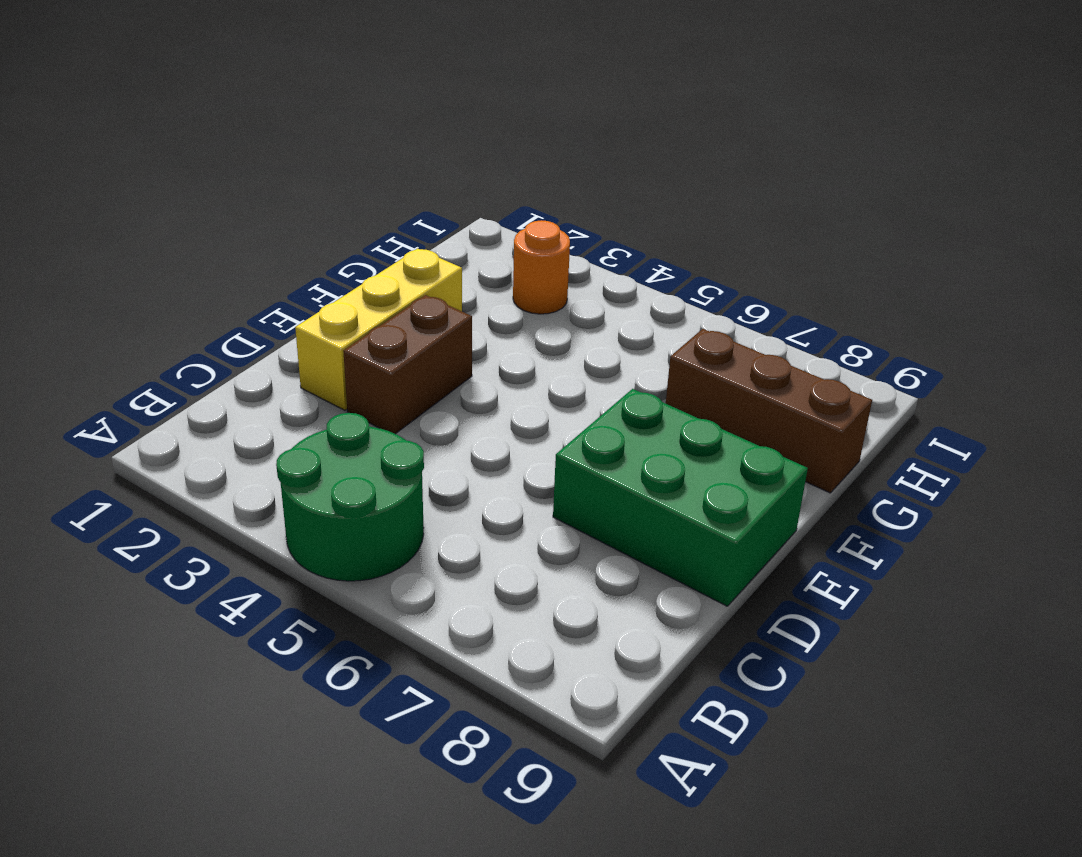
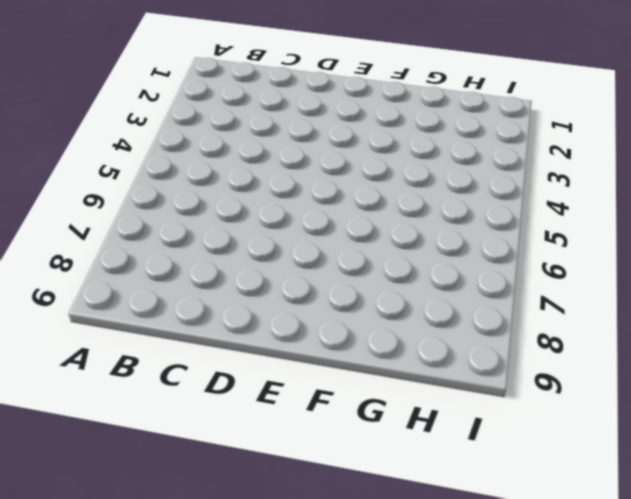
none -> green 2x2 round brick [276,413,424,581]
none -> yellow 1x3 brick [295,248,462,410]

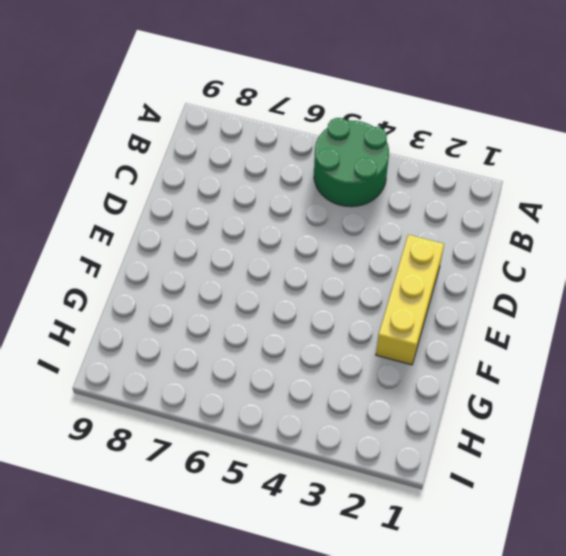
none -> brown 1x2 brick [343,295,472,434]
none -> green 2x3 brick [553,389,808,606]

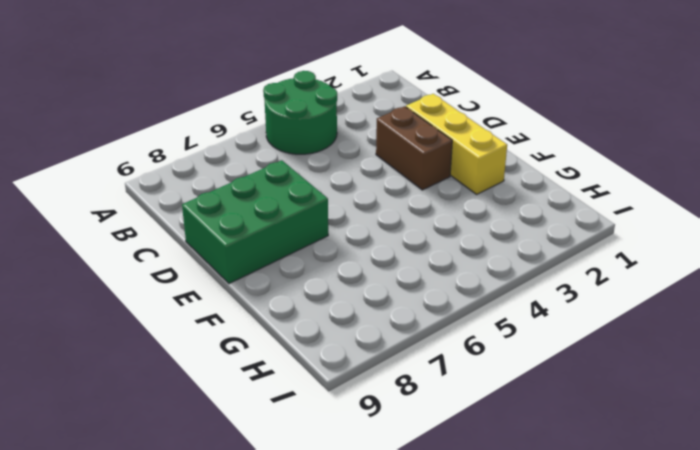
none -> brown 1x3 brick [666,329,872,493]
none -> orange 1x1 round brick [513,220,570,314]

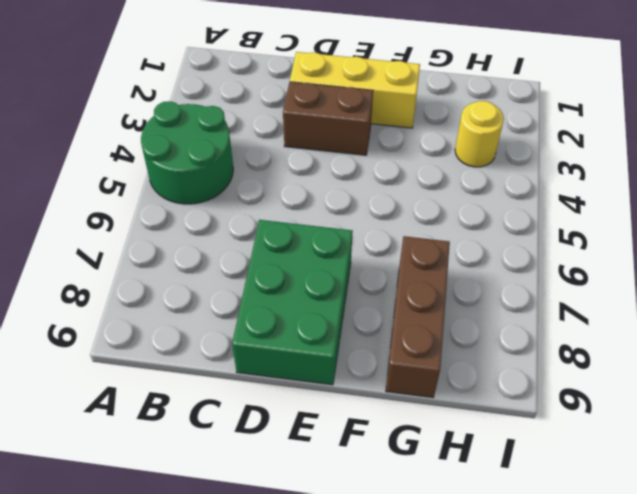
yellow 1x1 round brick [455,101,504,167] -> orange 1x1 round brick [513,220,570,314]

